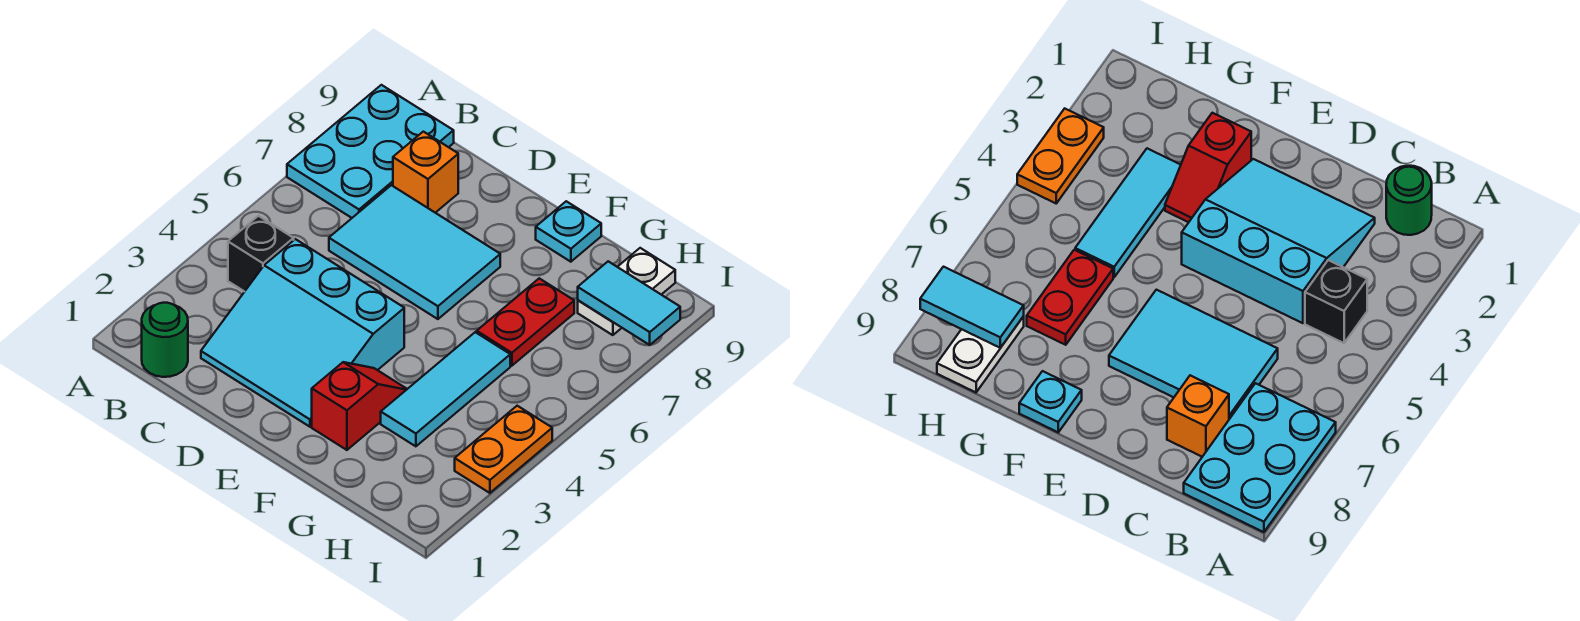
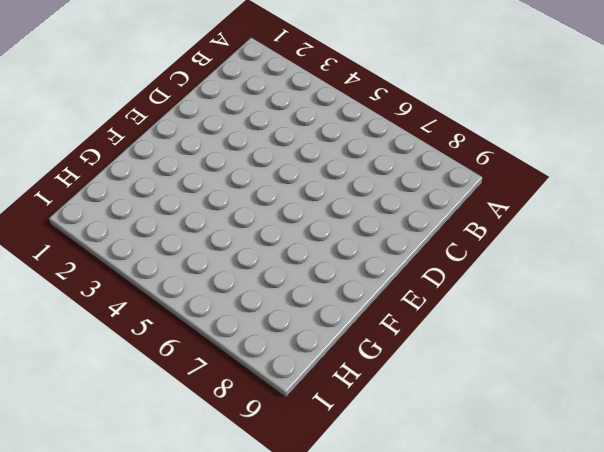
none -> cyan 2x3 plate [287,85,454,218]
none -> green 1x1 round brick [142,303,188,377]
none -> black 1x1 brick [228,216,294,292]

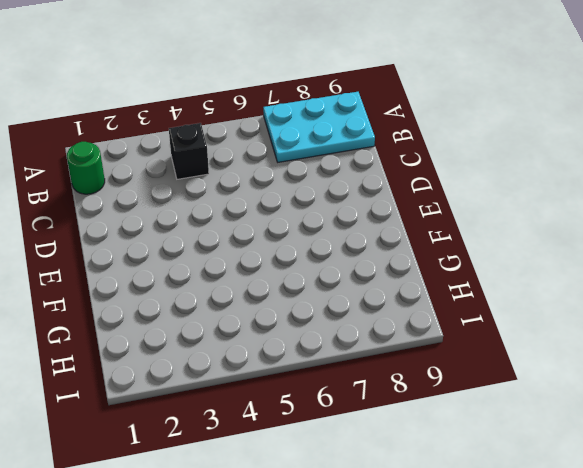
none -> cyan 3x3 slope [201,239,404,427]
none -> cyan 2x3 tile [329,185,500,319]
none -> orange 1x1 brick [393,132,458,213]

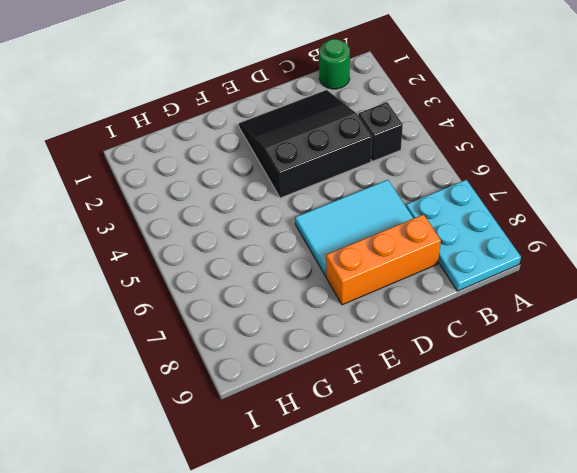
black 3x3 slope [239,90,372,198] -> cyan 3x3 slope [201,239,404,427]
orange 1x3 brick [326,214,441,305] -> orange 1x1 brick [393,132,458,213]
none -> red 1x2 slope [312,362,407,450]
none -> cyan 1x1 plate [536,201,601,262]
none -> cyan 1x3 tile [381,332,510,446]

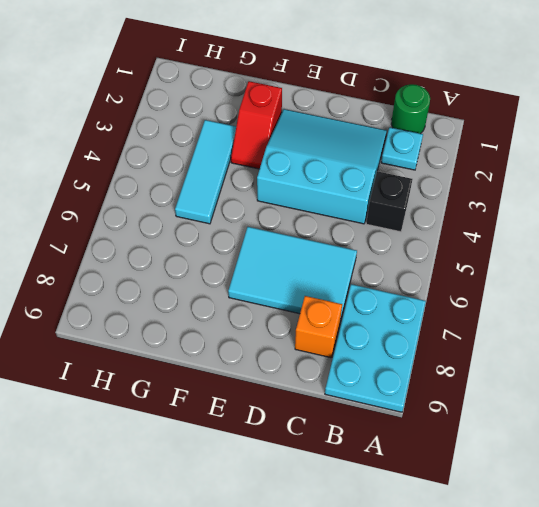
cyan 1x1 plate [381,127,423,170] -> cyan 1x1 plate moved to [536,201,601,262]
none -> red 1x2 plate [477,278,574,366]
none -> white 1x2 plate [578,248,675,335]
none -> orange 1x2 plate [455,406,552,493]

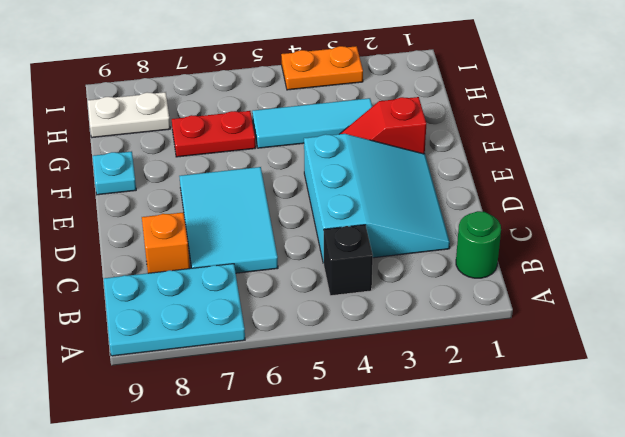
none -> cyan 1x2 tile [578,261,680,345]

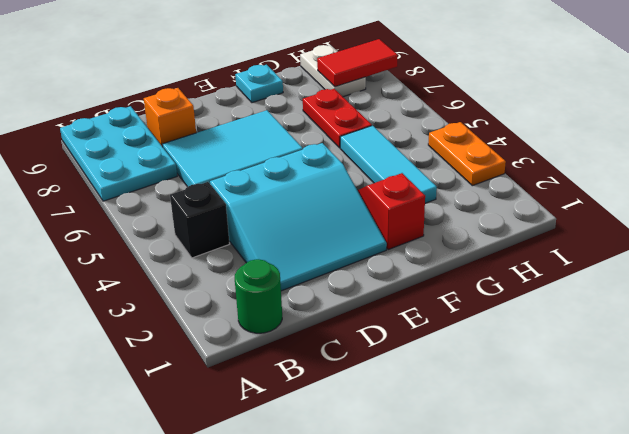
red 1x2 tile [317,39,397,87] -> cyan 1x2 tile [578,261,680,345]

